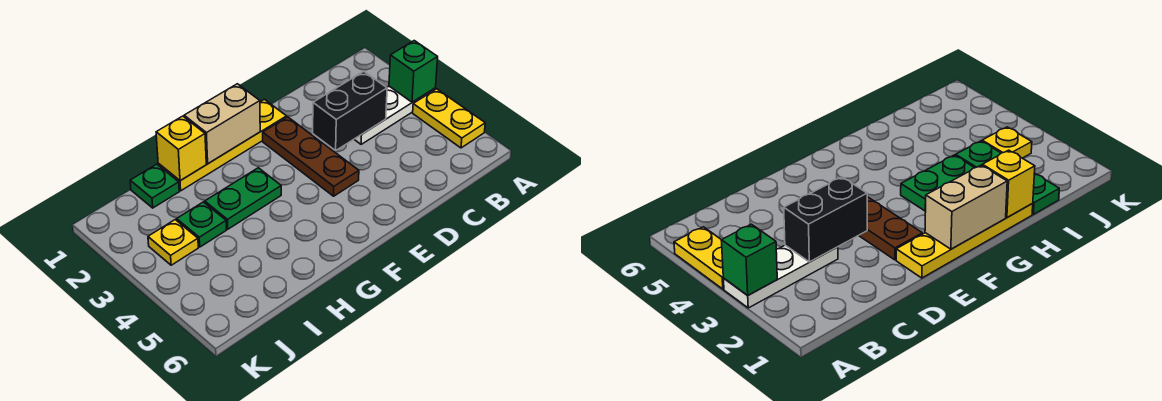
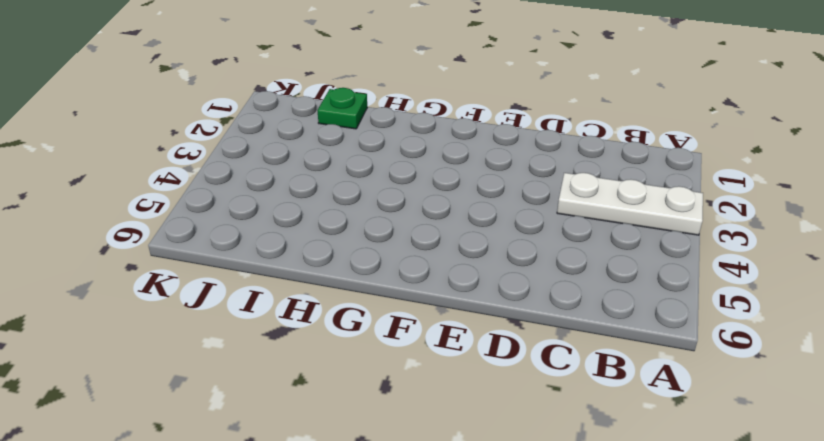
none -> yellow 1x2 plate [413,89,485,148]
none -> yellow 1x4 plate [158,99,287,191]
none -> brown 1x3 plate [263,117,359,196]

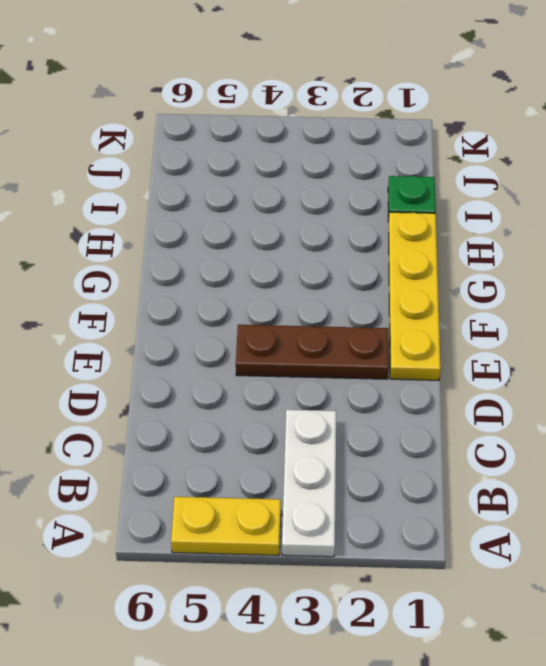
none -> green 1x2 plate [205,168,281,229]
none -> green 1x1 plate [177,202,226,247]
none -> yellow 1x1 plate [148,220,198,265]

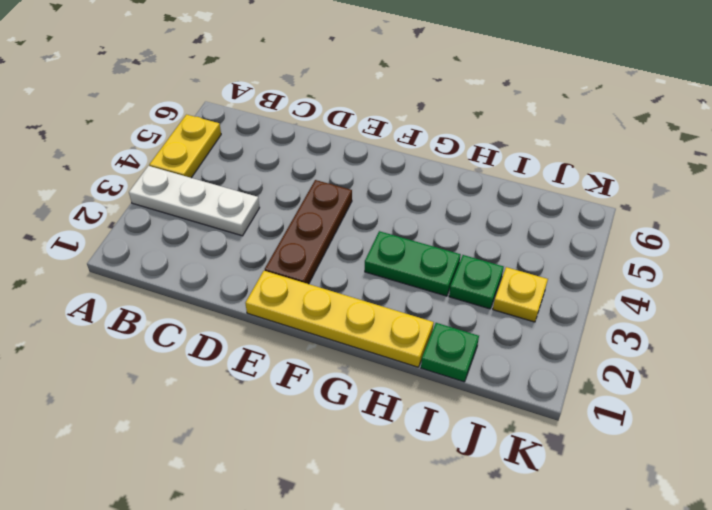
none -> green 1x1 brick [389,41,438,102]
none -> black 1x2 brick [313,71,387,150]
none -> tan 1x2 brick [184,84,260,164]

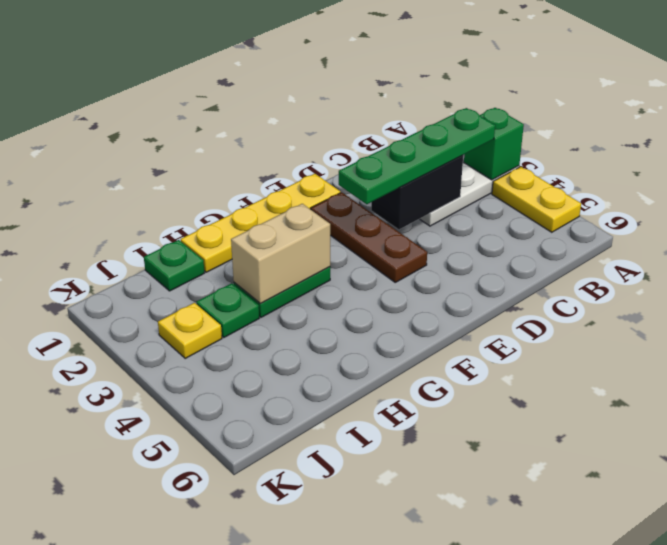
green 1x4 plate [339,108,495,204] -> none
tan 1x2 brick [231,204,330,303] -> tan 1x2 brick moved to [184,84,260,164]
none -> yellow 1x1 brick [156,116,206,181]

